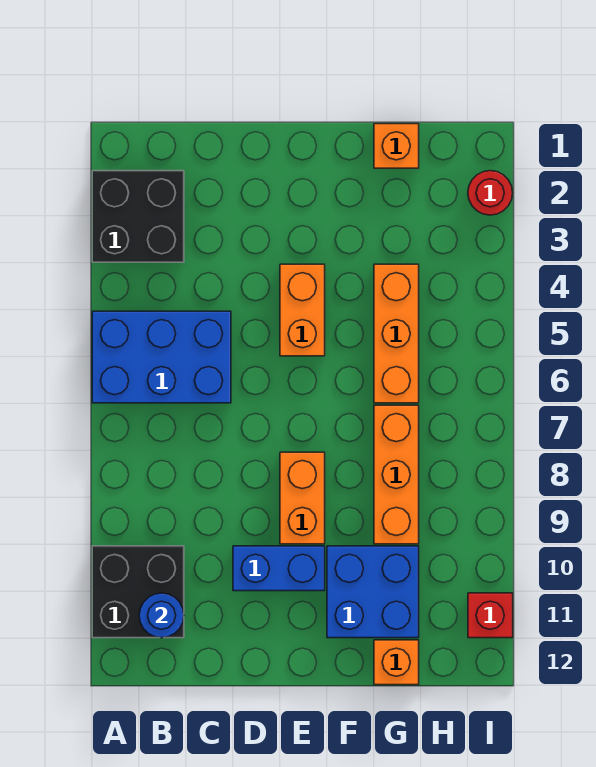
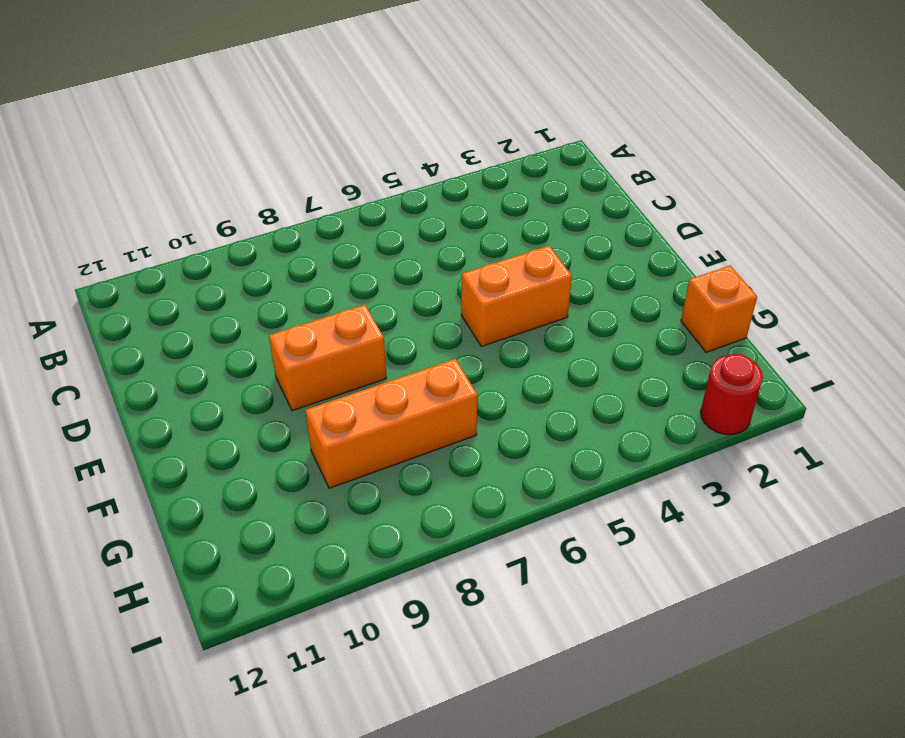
none -> black 2x2 brick [92,171,184,262]
none -> blue 2x3 brick [92,311,231,403]
none -> black 2x2 brick [92,546,184,638]

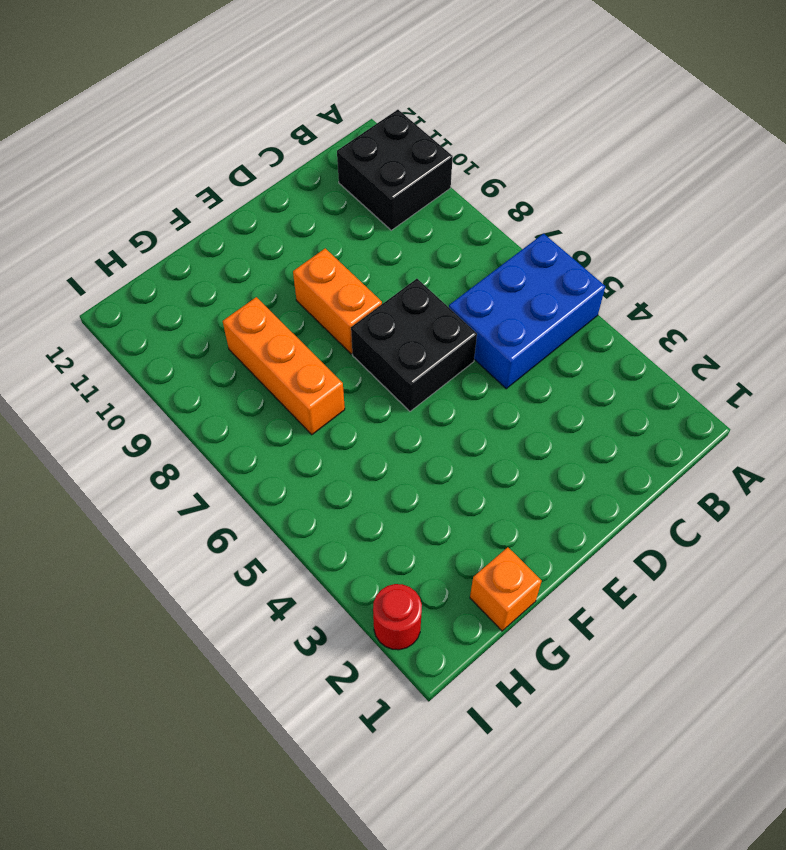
black 2x2 brick [351,279,477,411] -> black 2x2 brick moved to [92,171,184,262]
none -> blue 1x2 brick [233,546,325,591]
none -> orange 1x2 brick [280,264,325,356]
none -> blue 2x2 brick [327,546,419,638]

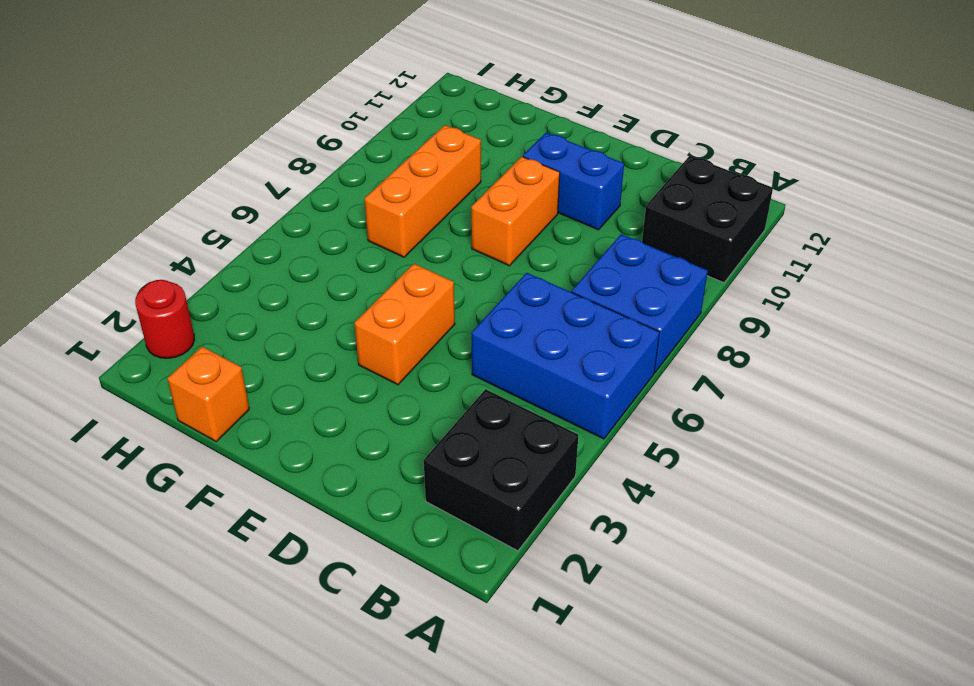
blue 2x2 brick [572,234,708,372] -> blue 2x2 brick moved to [327,546,419,638]
none -> orange 1x3 brick [374,264,419,403]
none -> orange 1x1 brick [374,640,419,685]
none -> red 1x1 brick [468,593,513,638]

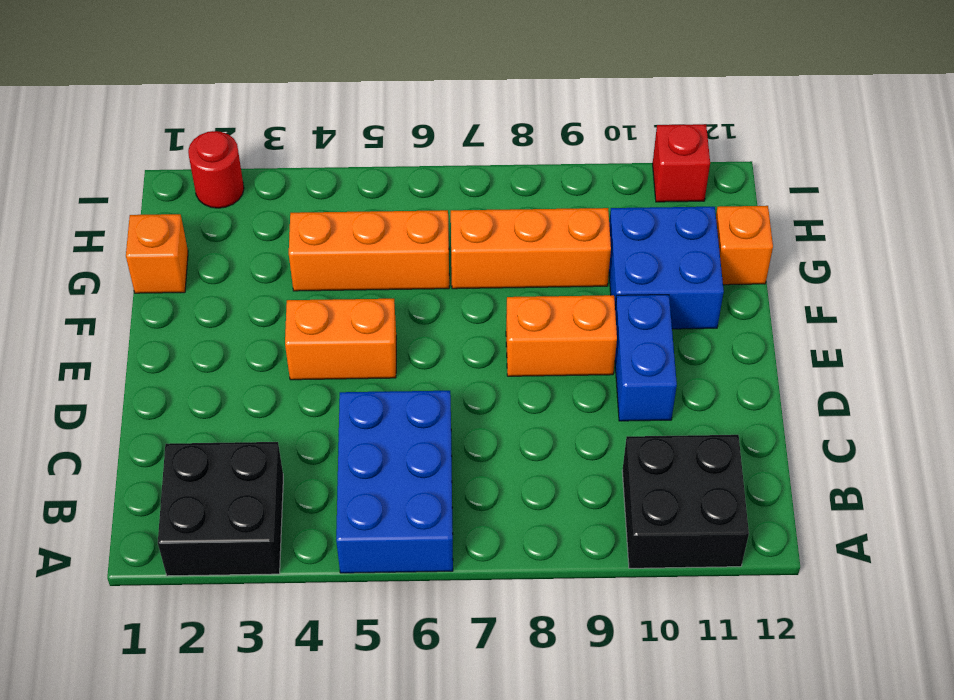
none -> blue 1x1 round brick [139,593,184,638]

